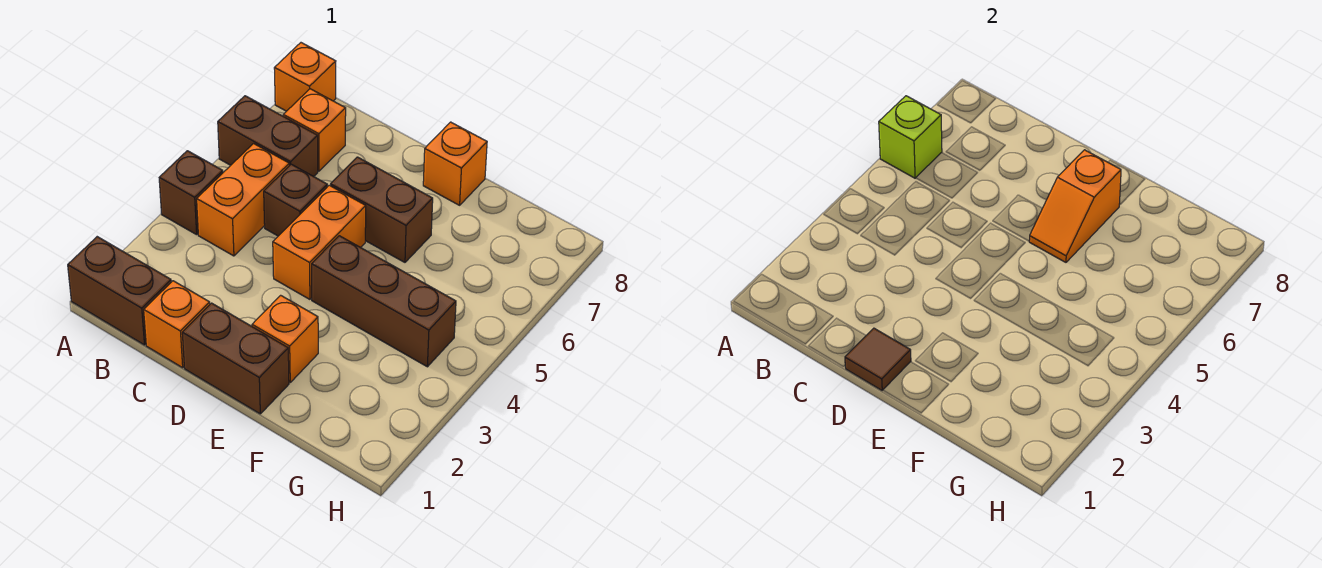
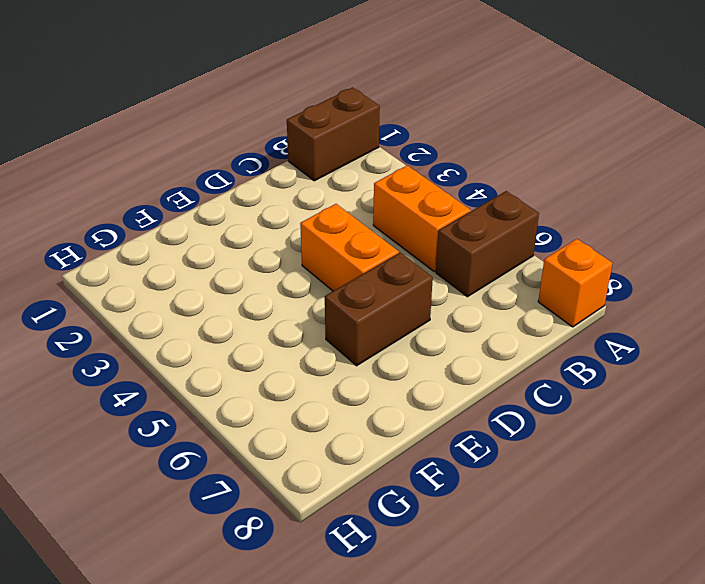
none -> brown 1x1 brick [159,151,223,235]
none -> orange 1x1 brick [283,89,346,171]
none -> orange 1x1 brick [144,281,210,368]

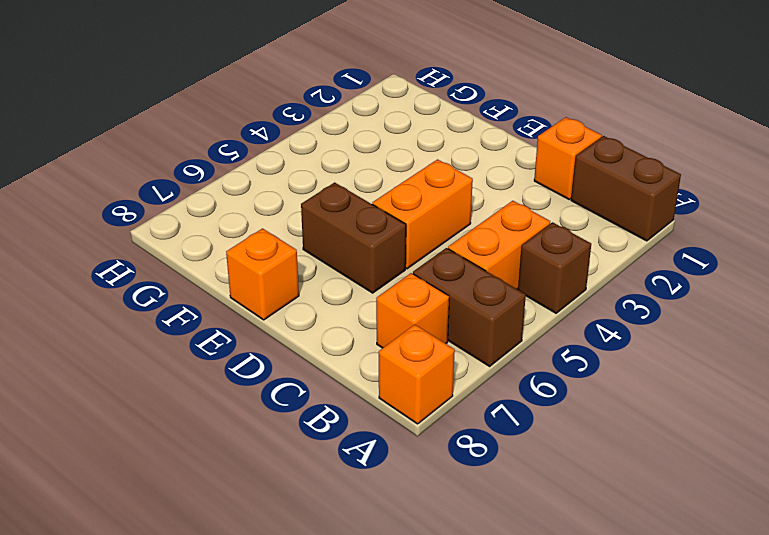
none -> brown 1x1 brick [264,164,327,236]
none -> brown 1x2 brick [182,303,289,414]
none -> orange 1x1 brick [252,295,318,382]

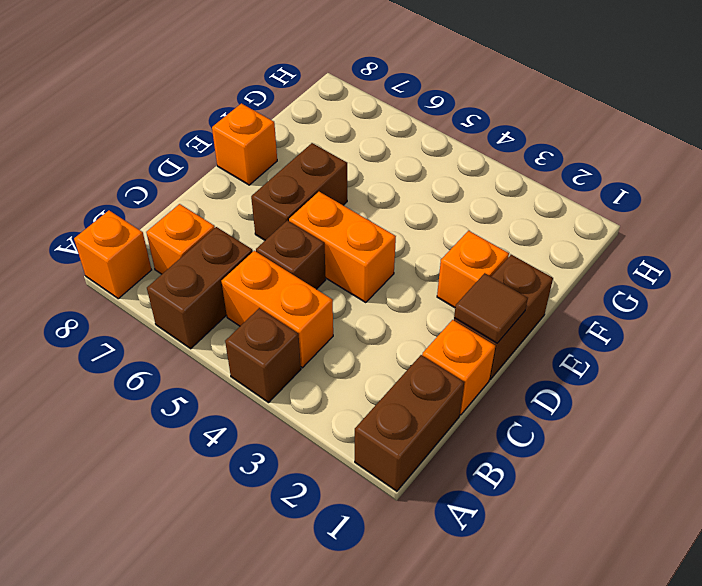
none -> brown 1x3 brick [312,236,456,367]
none -> lime 1x1 brick [879,96,942,178]
none -> orange 1x2 slope [1029,150,1121,262]

